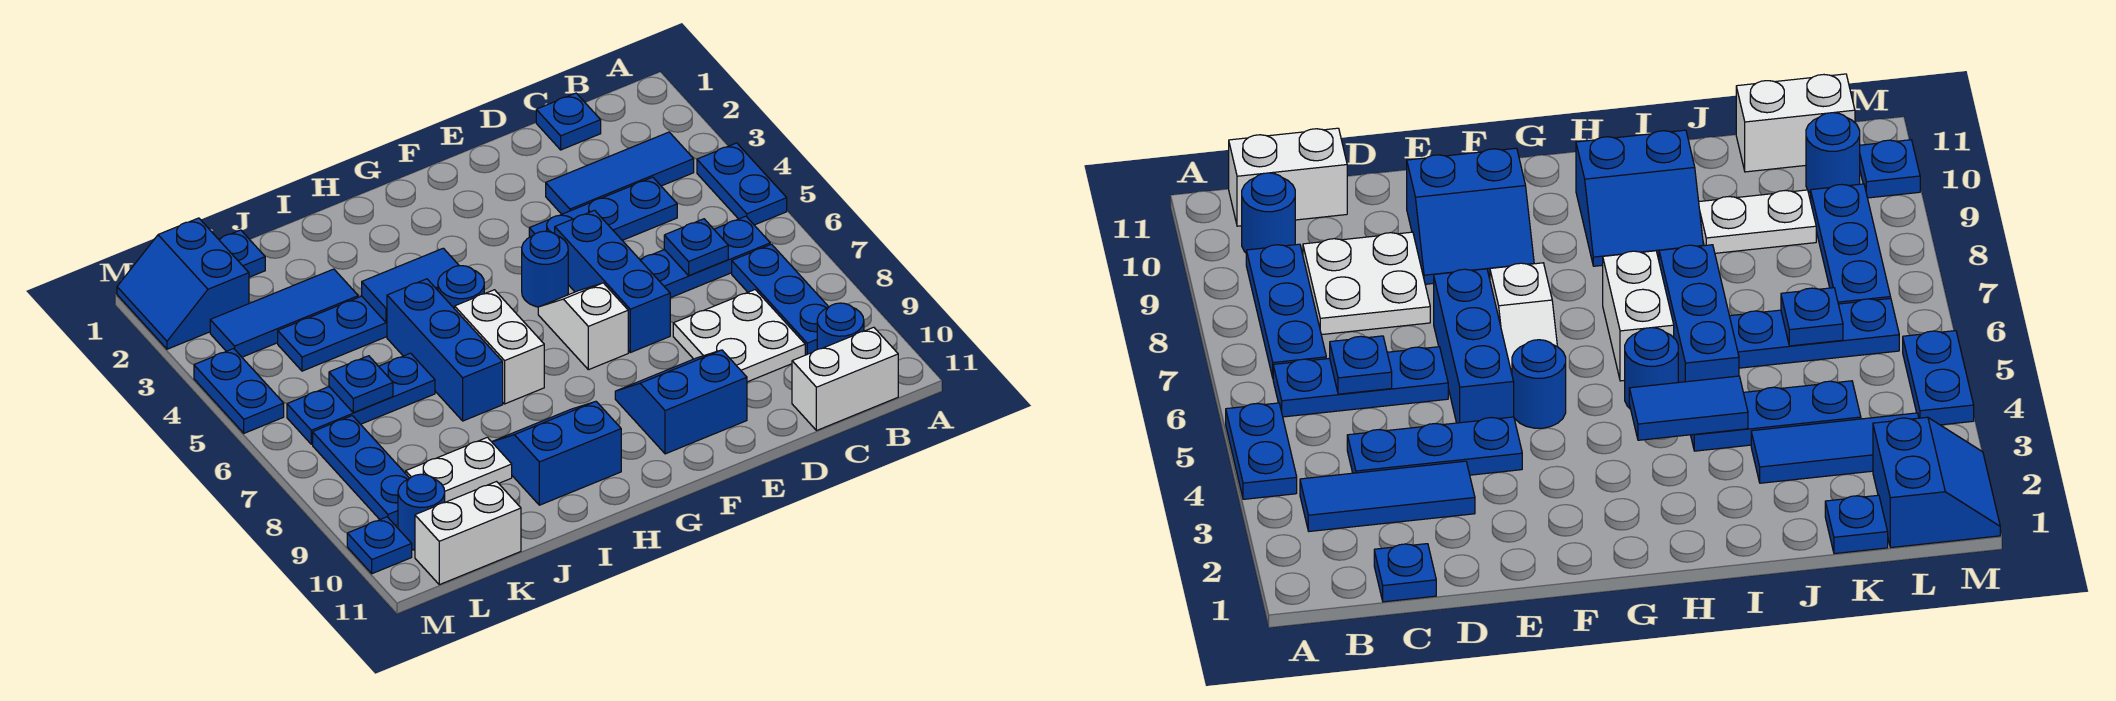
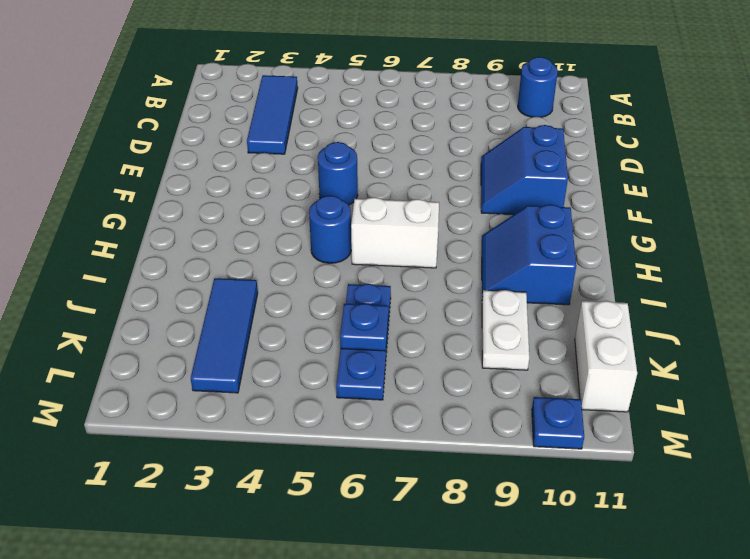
none -> blue 1x2 plate [697,143,787,225]
none -> blue 1x3 plate [640,216,770,298]
none -> blue 1x3 plate [732,244,828,355]
none -> white 1x2 brick [792,327,898,431]

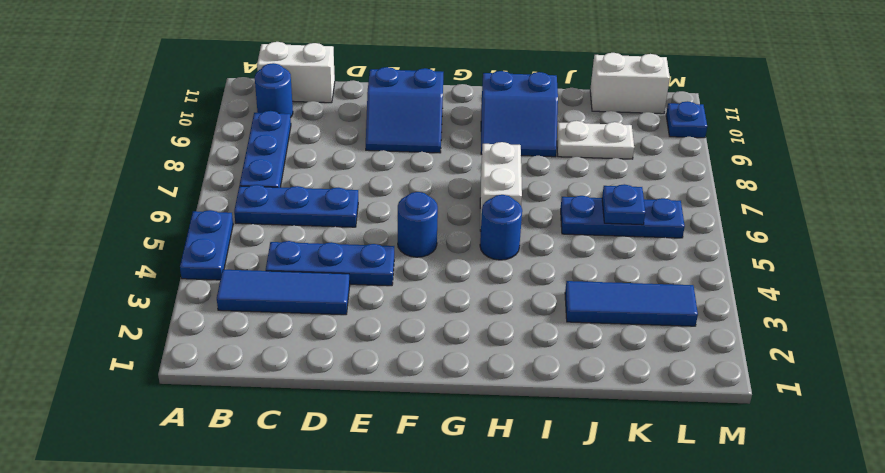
none -> blue 1x1 plate [536,93,601,150]
none -> white 2x2 plate [673,290,805,382]
none -> blue 1x3 brick [555,210,670,353]
none -> white 1x2 slope [538,283,628,370]

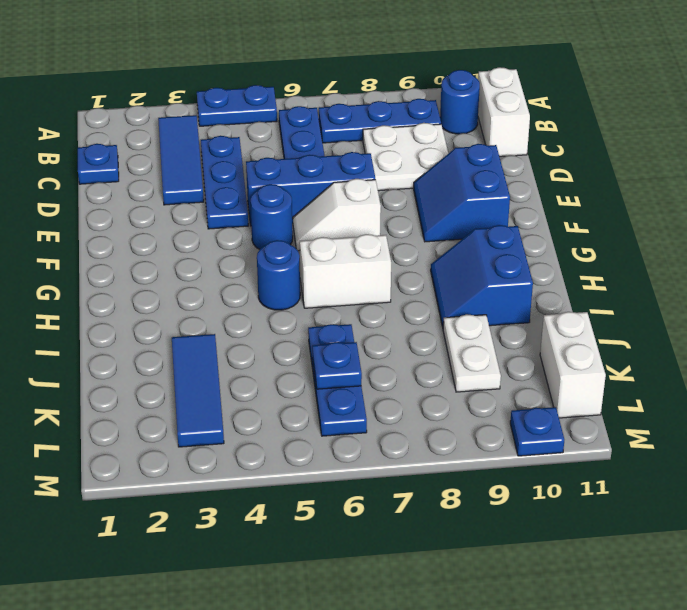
none -> blue 1x3 plate [278,296,387,371]
none -> blue 1x3 brick [387,279,503,421]
none -> blue 1x1 plate [219,230,265,277]
none -> blue 2x2 slope [117,218,249,349]

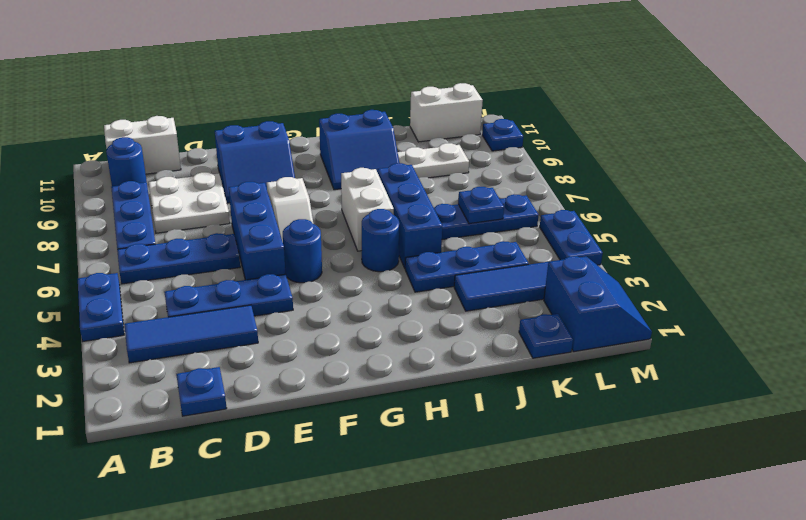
none -> blue 1x3 plate [313,416,409,526]
none -> blue 1x1 round brick [398,474,445,550]
none -> blue 1x1 plate [664,219,728,275]
none -> blue 1x2 tile [362,248,459,322]

